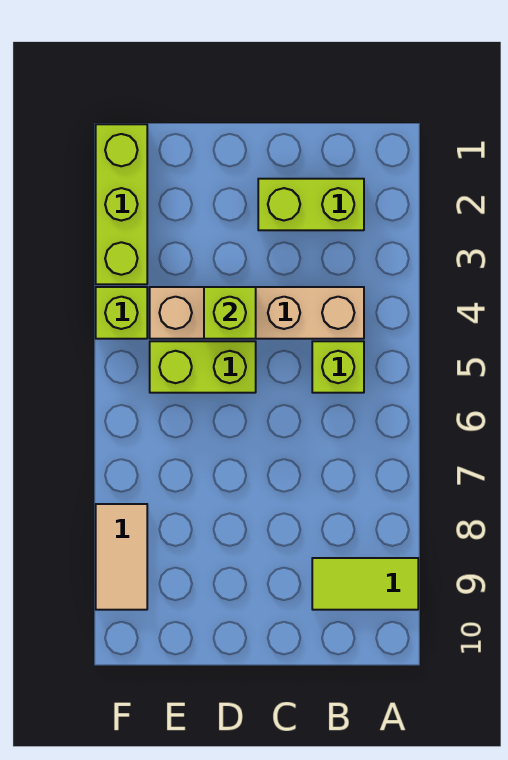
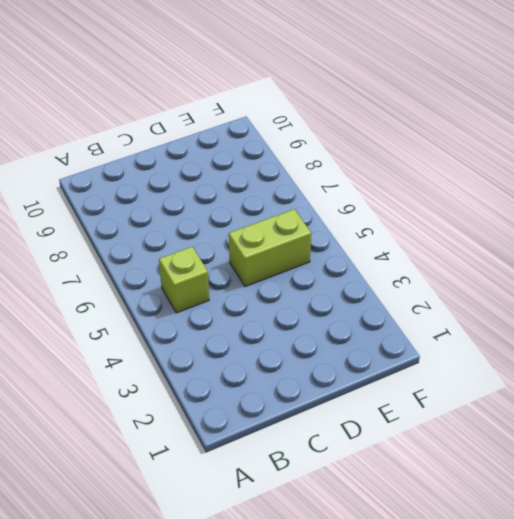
none -> lime 1x2 tile [312,558,418,610]
none -> lime 1x2 brick [258,179,364,230]

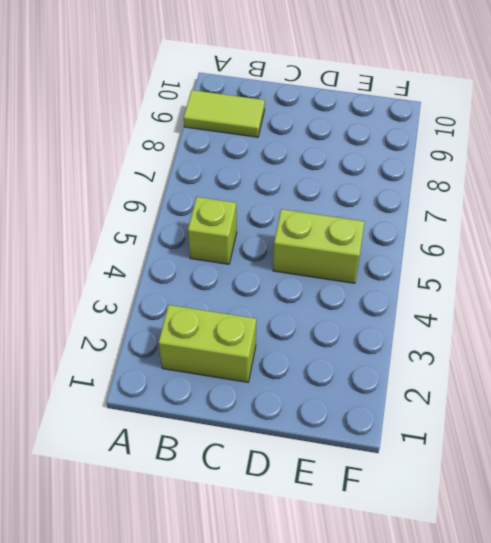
none -> tan 1x4 brick [150,287,364,339]
none -> lime 1x3 brick [96,124,147,284]

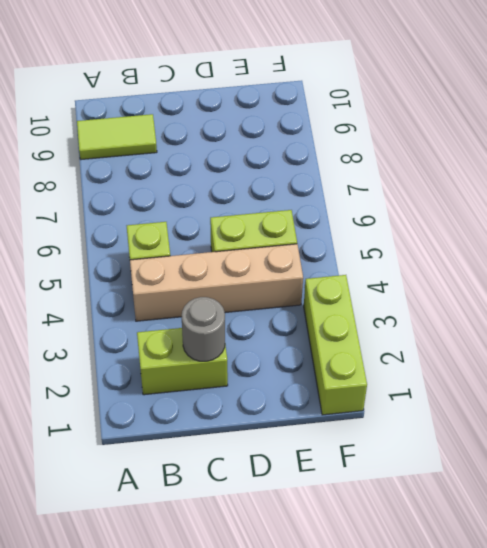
grey 1x1 round brick [182,297,225,361] -> none
none -> lime 1x1 brick [96,287,147,339]
none -> tan 1x2 tile [96,504,147,610]

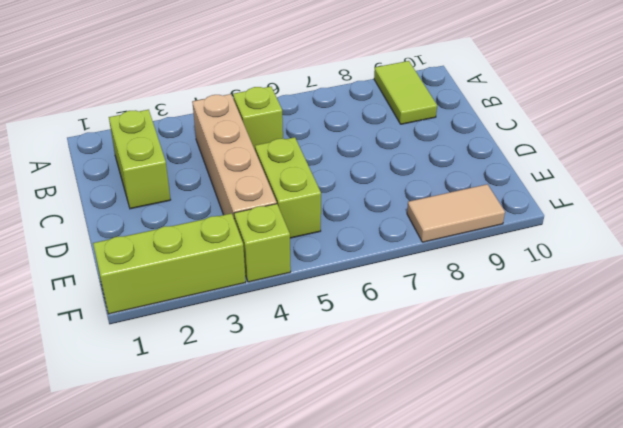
none -> lime 1x1 brick [204,287,256,339]

